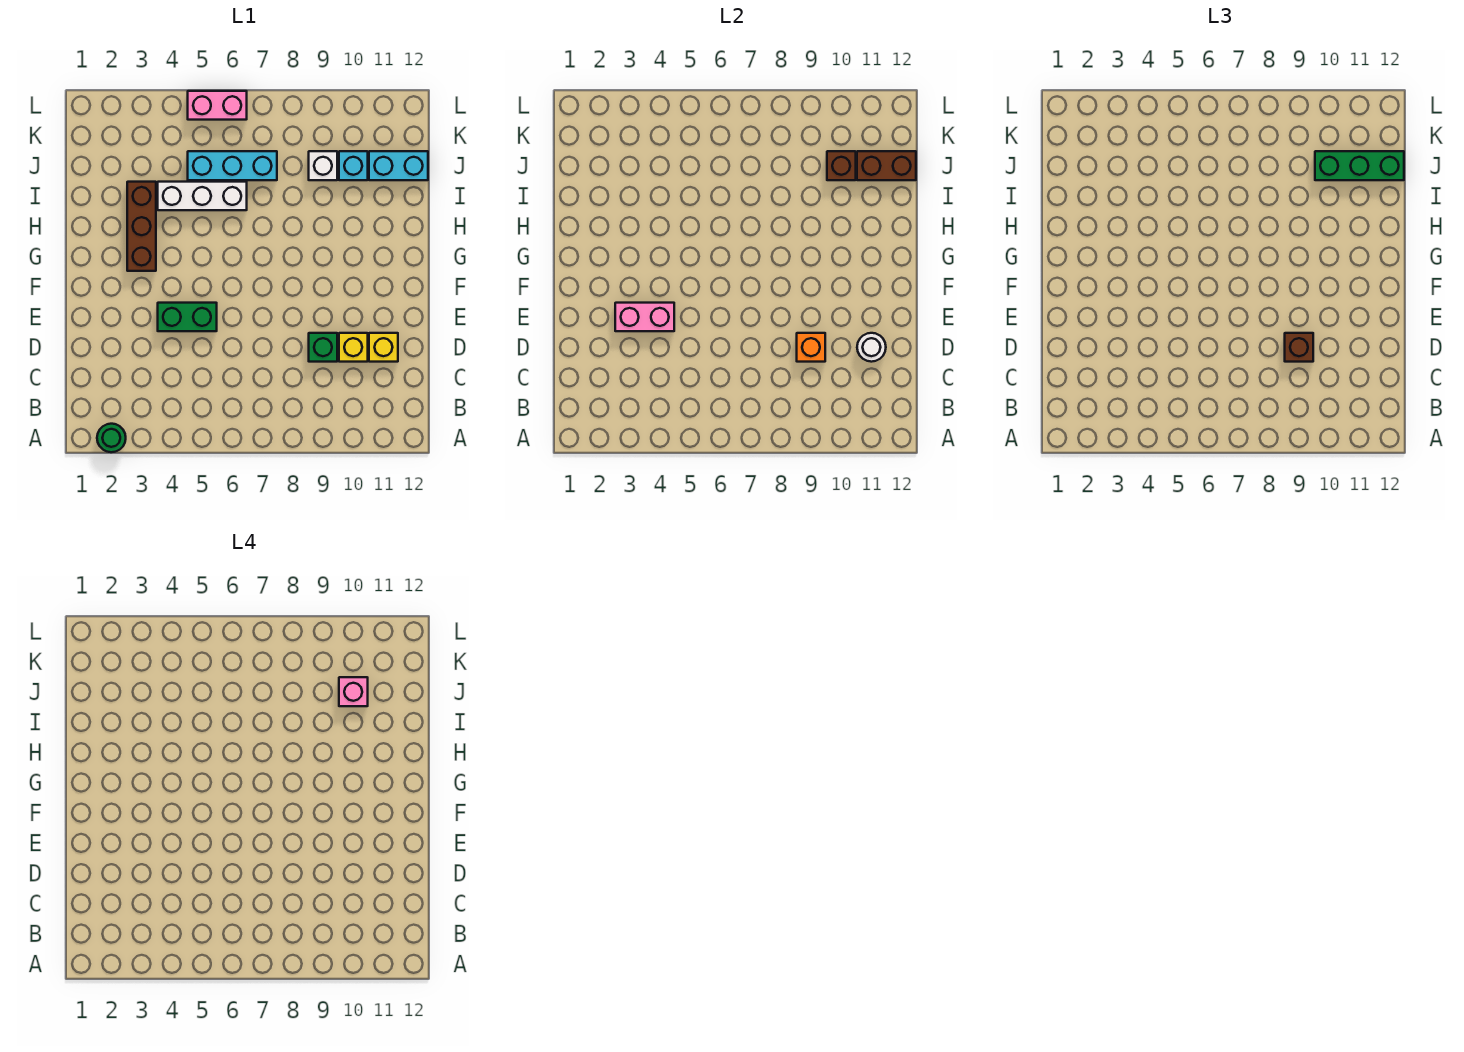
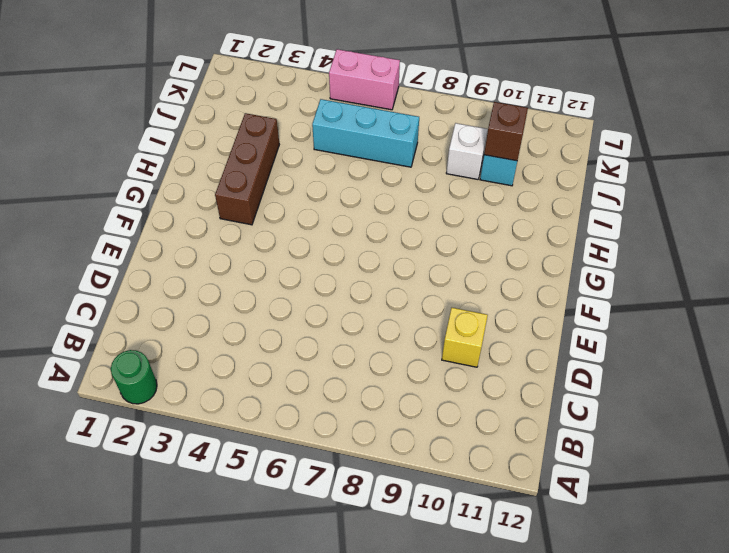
none -> green 1x1 brick [309,333,337,362]
none -> yellow 1x1 brick [369,333,398,362]
none -> green 1x2 brick [158,303,217,331]

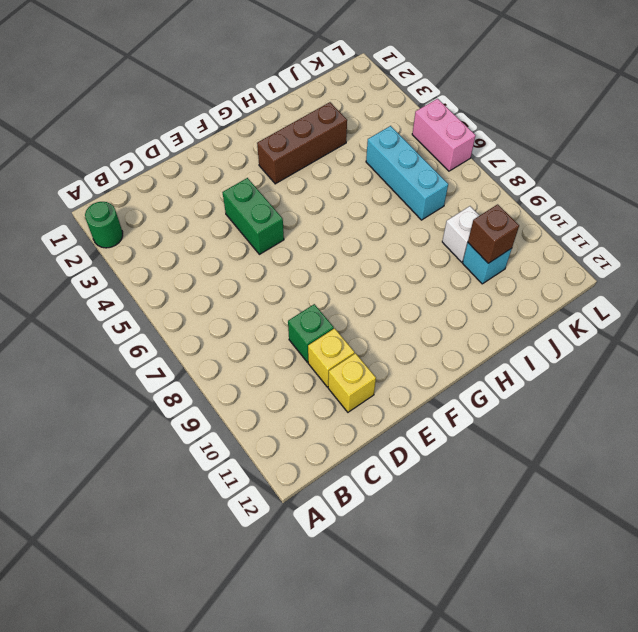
none -> white 1x3 brick [158,182,247,210]
none -> cyan 1x2 brick [369,151,428,180]
none -> orange 1x1 brick [797,333,825,362]

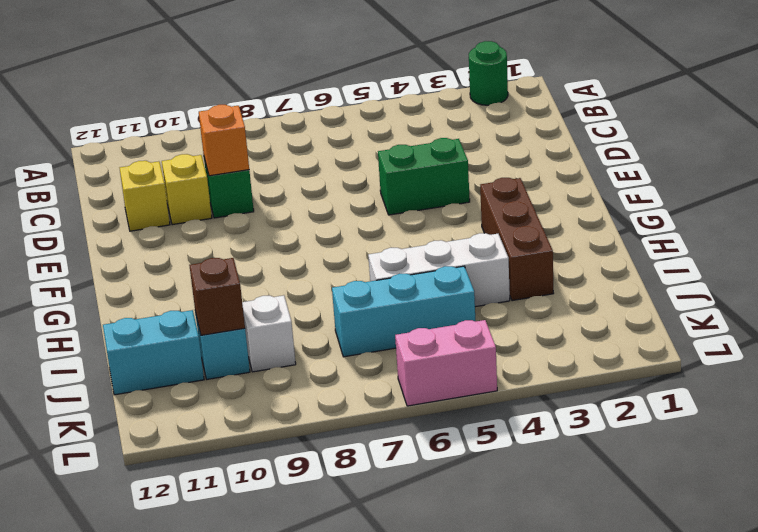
none -> white 1x1 round brick [857,333,886,362]
none -> pink 1x2 brick [615,303,674,331]
none -> brown 1x2 brick [857,151,916,180]

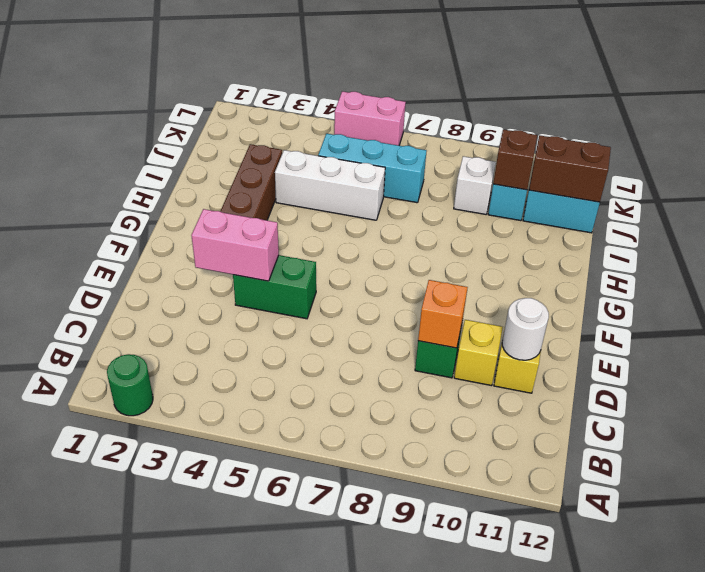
none -> brown 1x1 brick [1285,333,1313,362]
none -> green 1x3 brick [1315,151,1404,180]
none -> pink 1x1 brick [339,677,368,706]

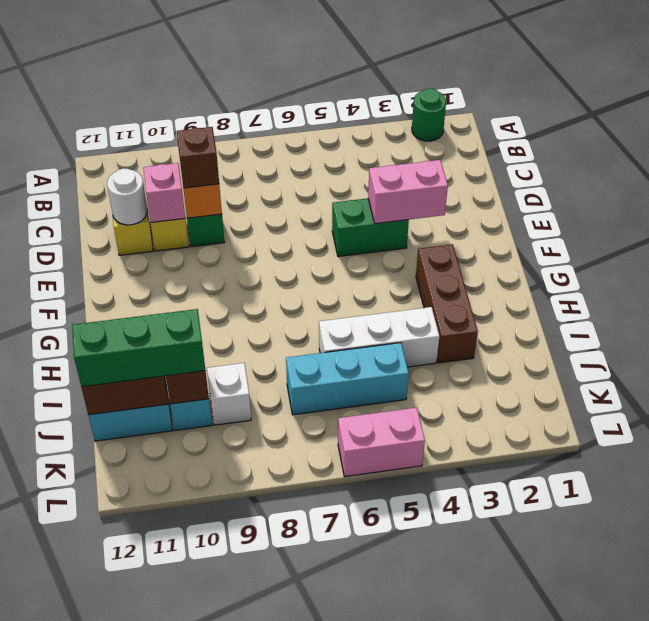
pink 1x1 brick [143,163,185,222] -> pink 1x1 brick moved to [339,677,368,706]

